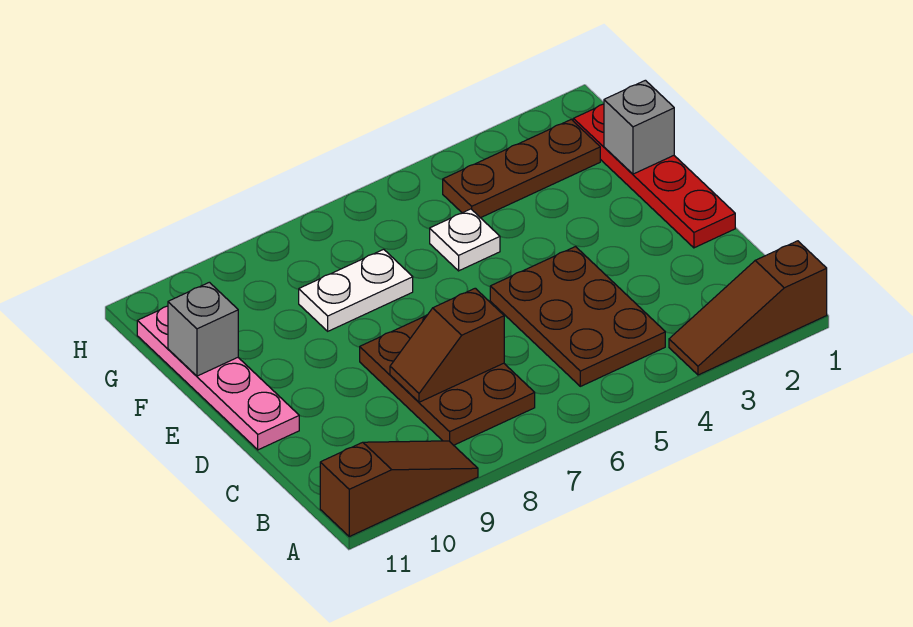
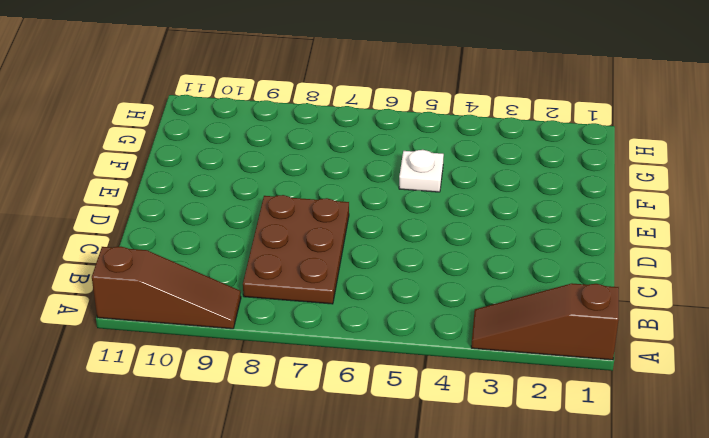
none -> brown 2x3 plate [490,247,665,386]
none -> red 1x4 plate [573,104,735,248]
none -> pink 1x4 plate [137,306,299,450]

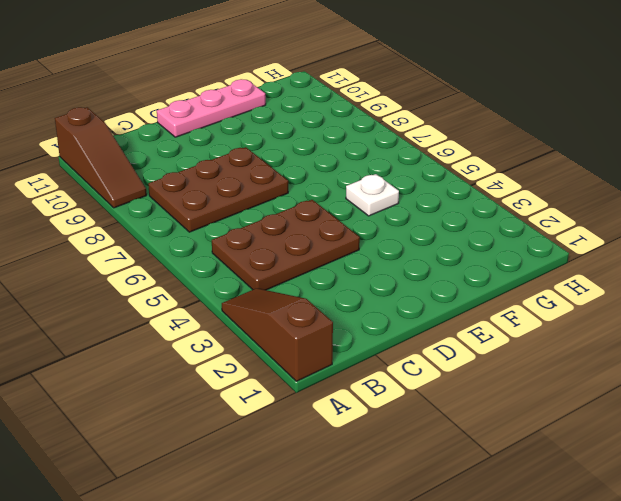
pink 1x3 plate [157,79,266,137] -> pink 1x4 plate [137,306,299,450]
none -> red 1x4 plate [573,104,735,248]
none -> white 1x2 plate [299,249,413,331]
none -> brown 1x3 plate [443,119,600,218]

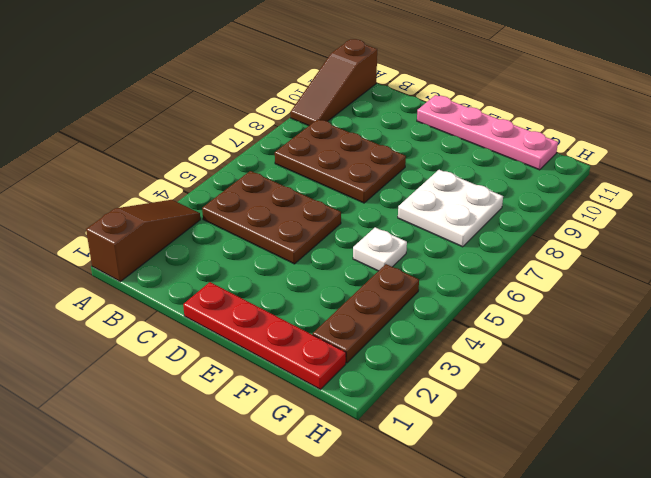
white 2x2 plate [398,170,503,247] -> white 1x2 plate [299,249,413,331]
none -> brown 1x2 slope [390,288,504,402]
none -> grey 1x1 brick [604,80,674,174]
none -> grey 1x1 brick [168,282,238,376]

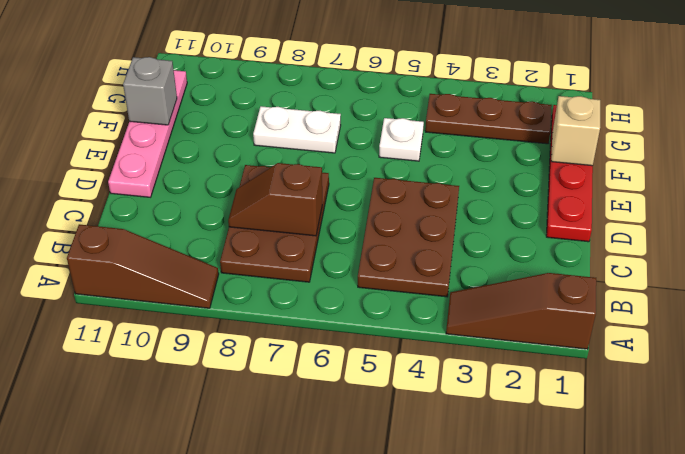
tan 1x1 brick [551,96,600,166] -> grey 1x1 brick [604,80,674,174]

